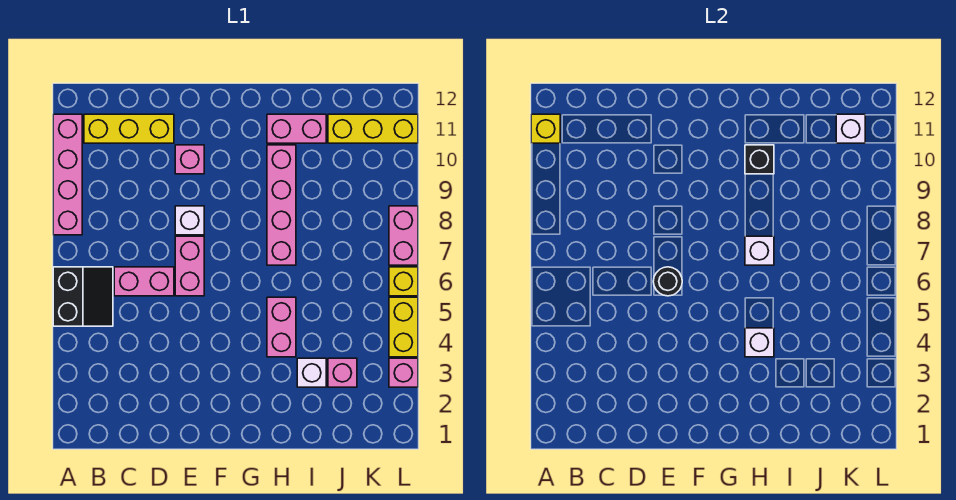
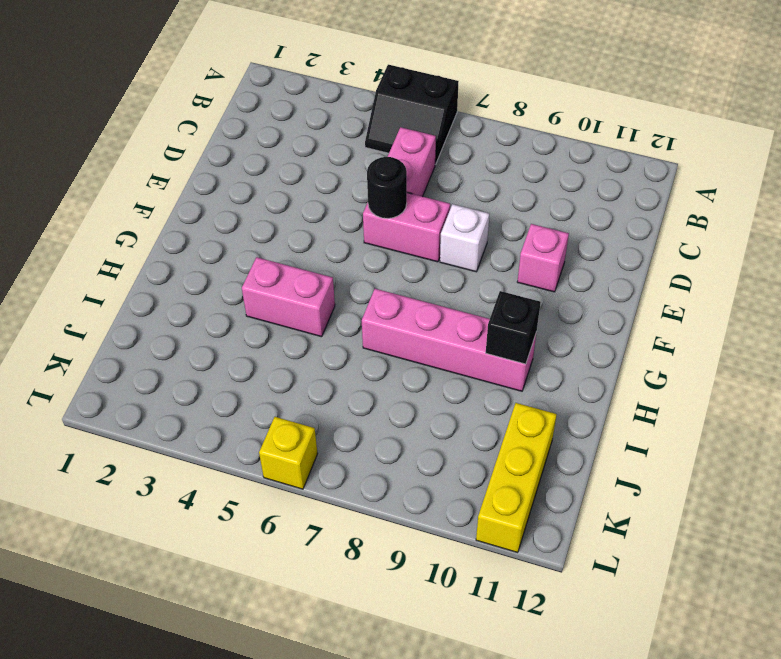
none -> pink 1x4 brick [53,114,82,235]
none -> yellow 1x3 brick [84,114,174,143]
none -> pink 1x2 brick [267,114,326,143]

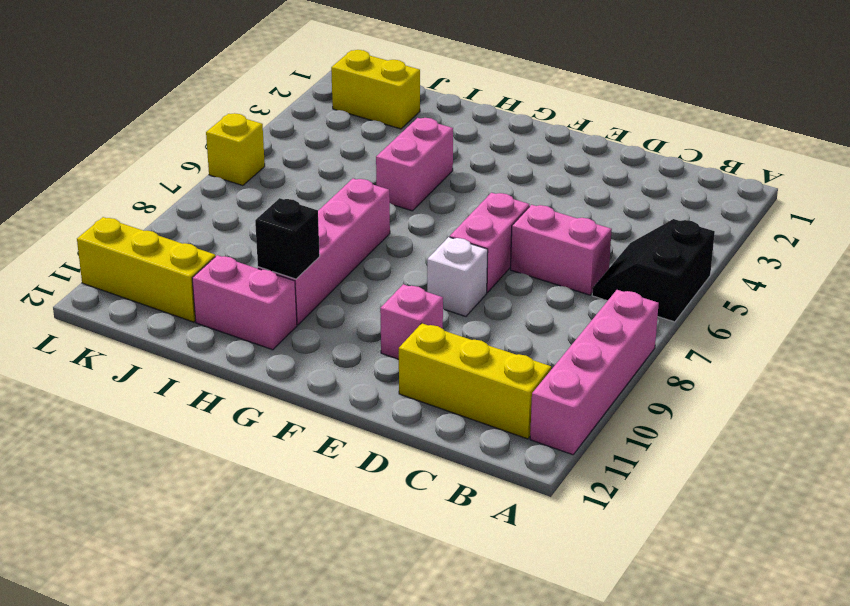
yellow 1x2 brick [331,50,420,129] -> yellow 1x2 brick turned to [389,297,418,357]
none -> white 1x1 brick [297,358,326,387]
none -> pink 1x1 brick [328,358,357,387]
none -> pink 1x1 brick [389,358,418,387]

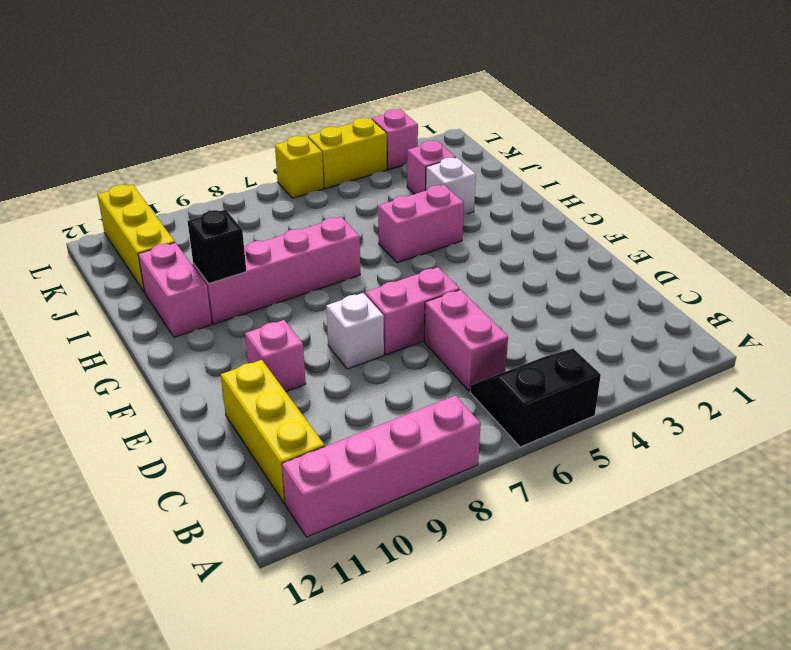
none -> pink 1x2 brick [389,206,418,265]
none -> yellow 1x1 brick [531,114,560,143]
none -> black 1x1 round brick [653,267,682,296]

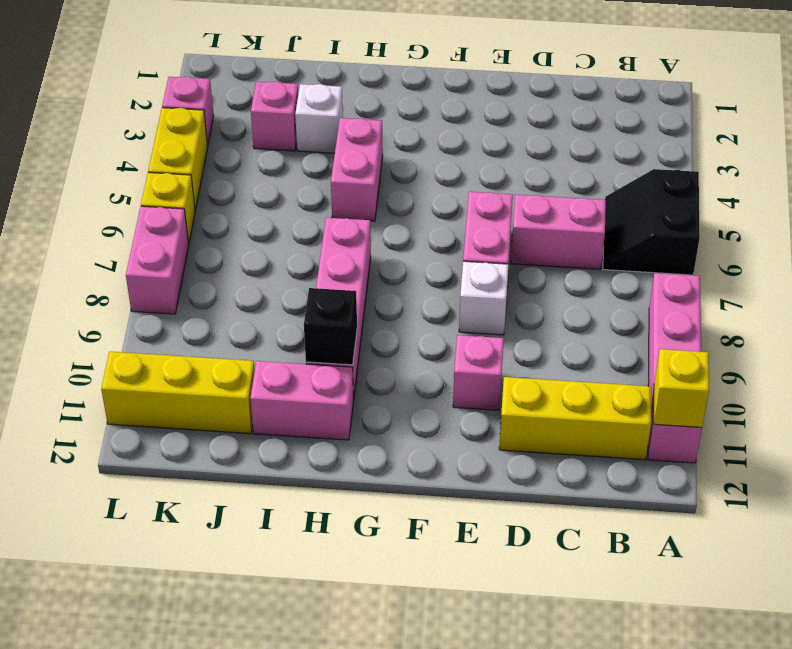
none -> black 1x1 round brick [653,267,682,296]
none -> white 1x1 brick [745,328,774,357]
none -> white 1x1 brick [745,236,774,265]

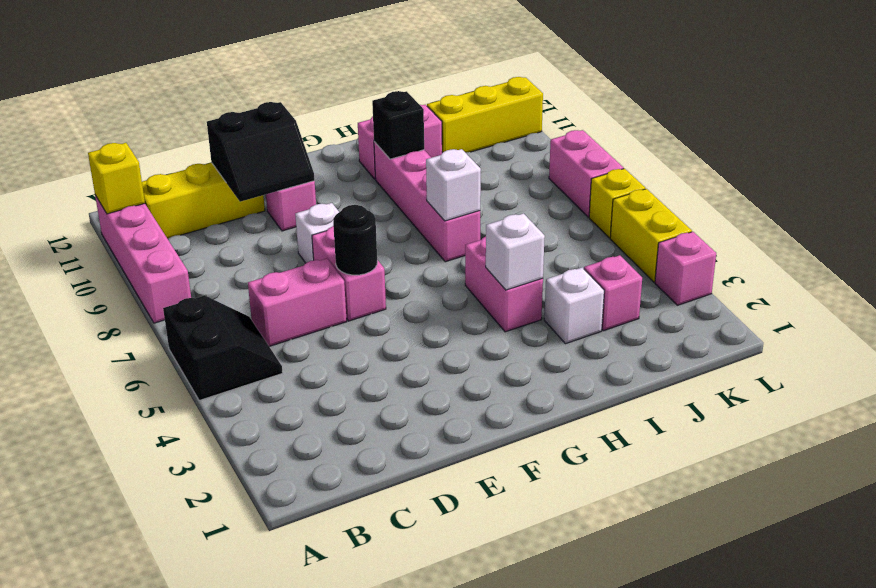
black 2x2 slope [207,102,315,202] -> none
none -> white 1x1 brick [836,114,865,143]

